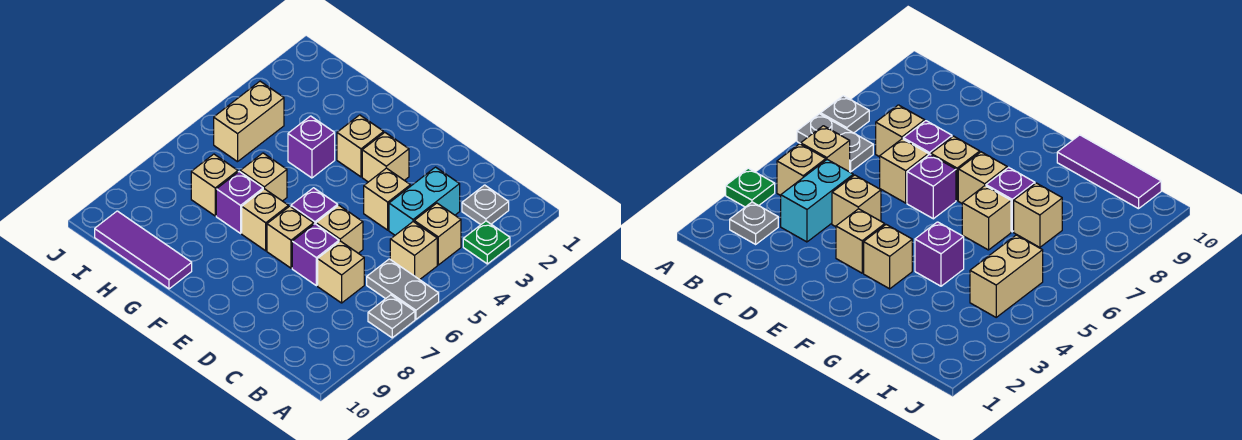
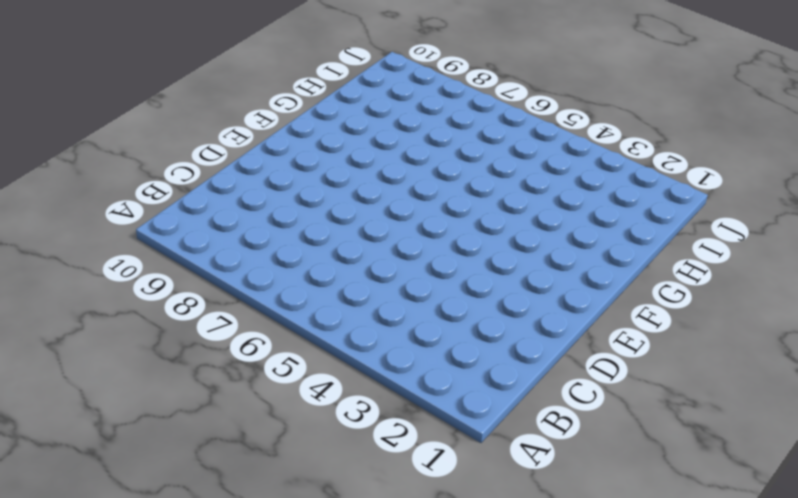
none -> green 1x1 plate [463,221,510,264]
none -> grey 1x2 plate [367,259,439,319]
none -> grey 1x1 plate [368,295,415,338]

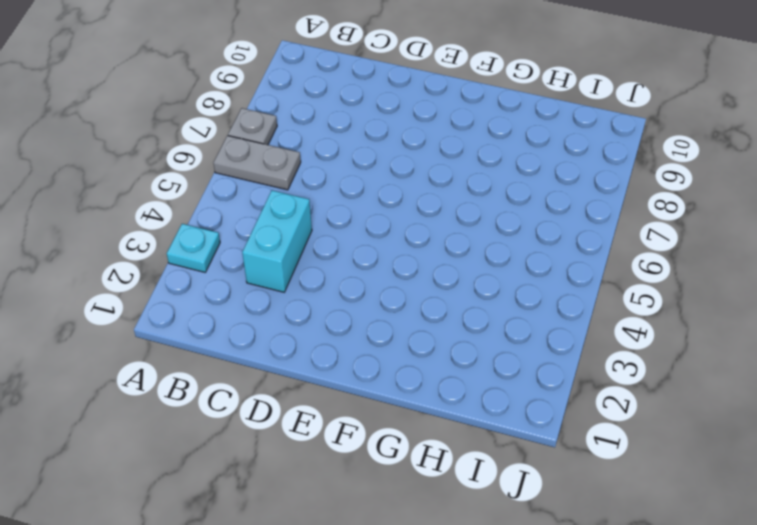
cyan 1x1 plate [167,224,220,272] -> green 1x1 plate [463,221,510,264]
none -> grey 1x1 plate [462,185,509,224]
none -> tan 1x1 brick [414,203,461,265]
none -> tan 1x1 brick [390,222,437,280]

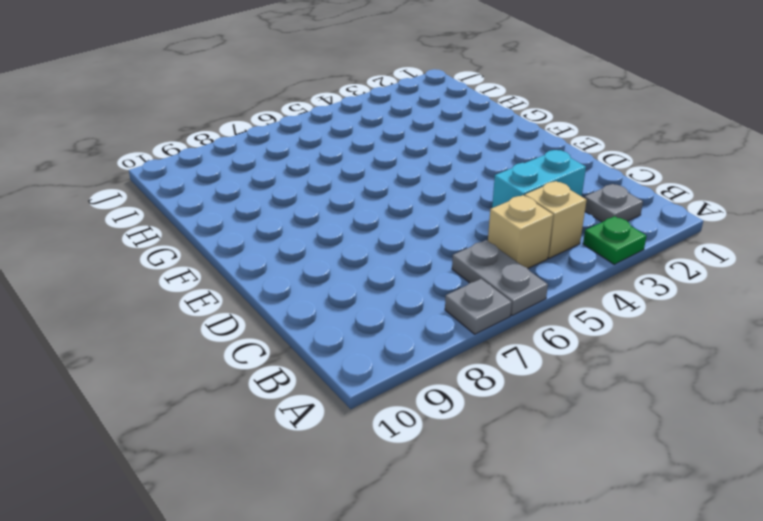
none -> tan 1x1 brick [318,241,364,303]
none -> tan 1x1 brick [364,168,410,230]
none -> tan 1x1 brick [316,205,363,253]

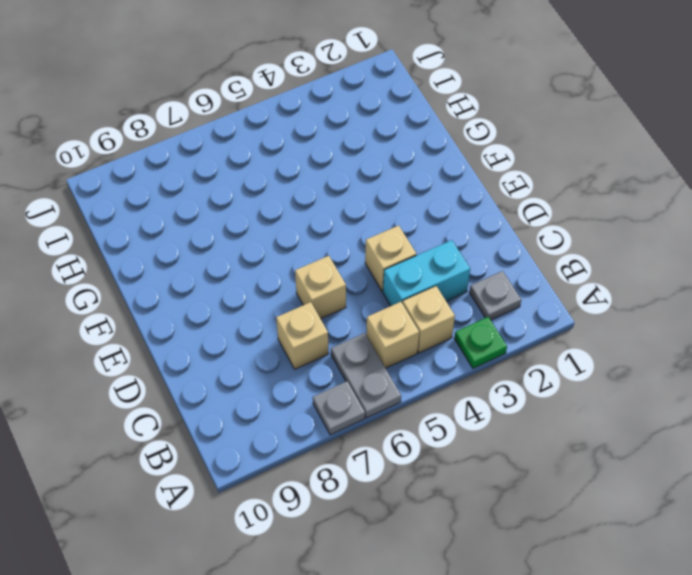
none -> purple 1x1 brick [292,224,339,286]
none -> tan 1x1 brick [362,133,409,182]
none -> purple 1x1 brick [291,188,338,224]

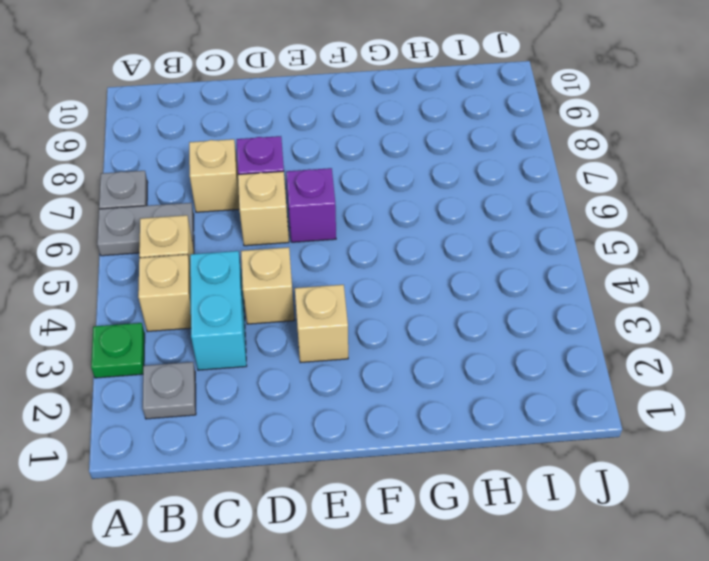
none -> tan 1x1 brick [267,206,314,268]
none -> tan 1x1 brick [337,115,384,177]
none -> tan 1x1 brick [242,189,288,251]

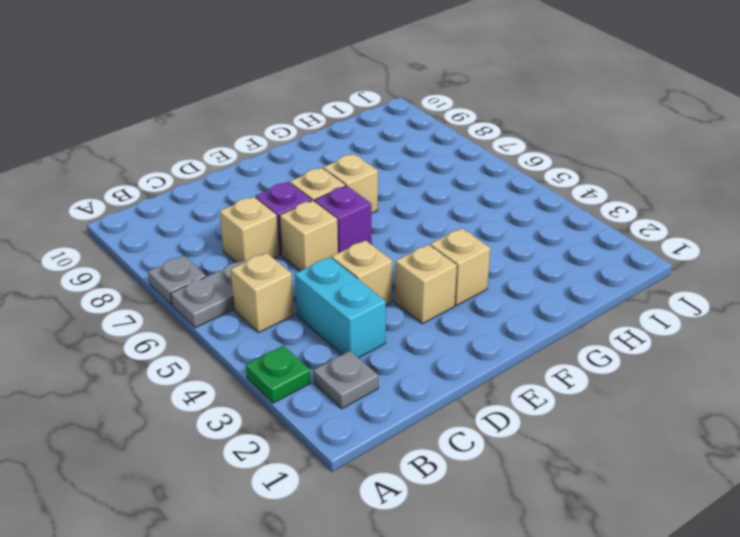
none -> tan 1x1 brick [414,203,461,265]
none -> purple 1x1 brick [288,116,335,178]
none -> tan 1x1 brick [240,153,287,201]

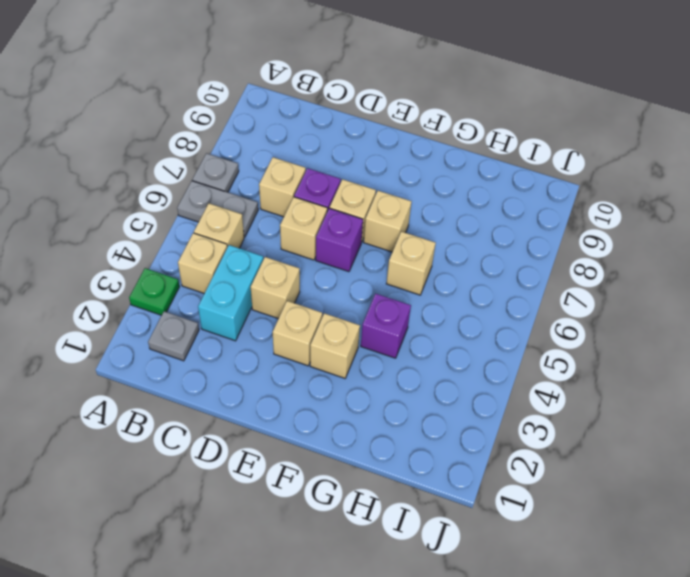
none -> purple 1x1 brick [216,172,263,233]
none -> purple 1x3 tile [95,211,192,289]
none -> tan 1x1 brick [191,154,238,216]

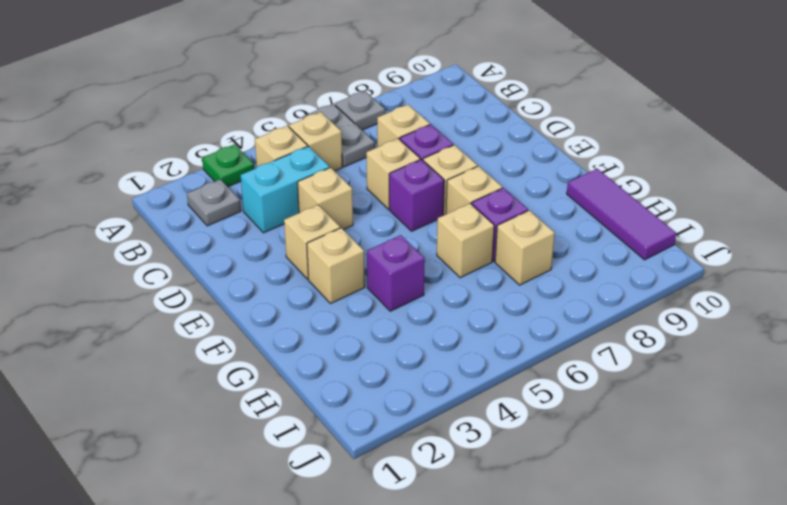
none -> tan 1x2 brick [214,81,284,162]

